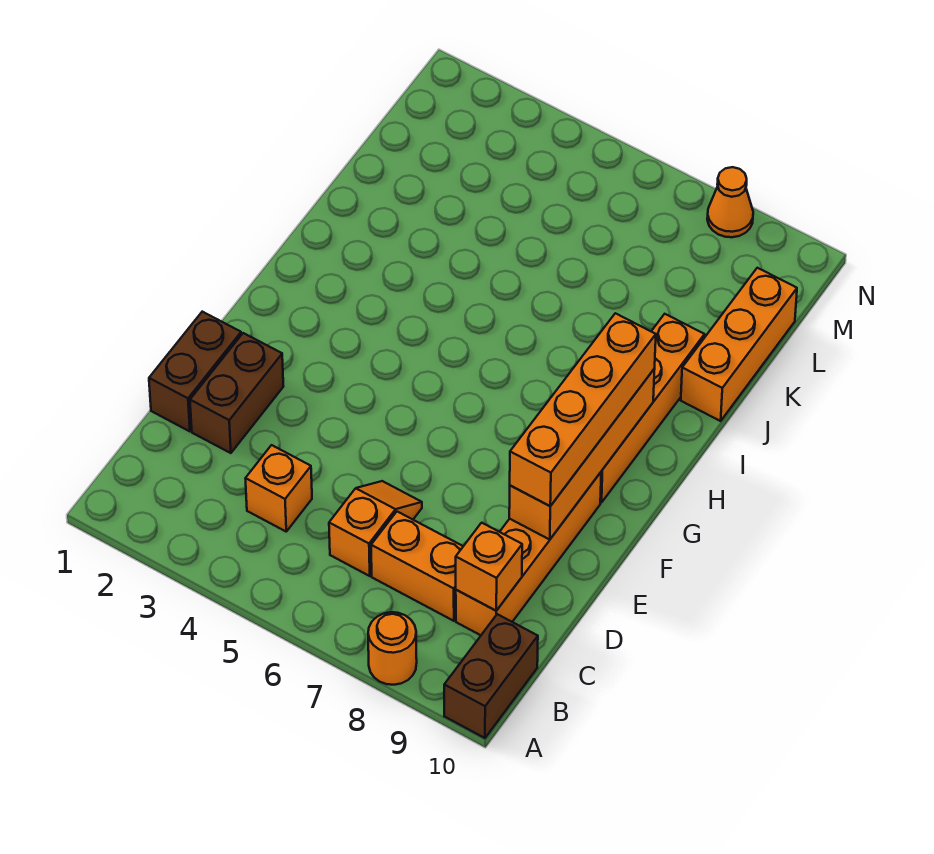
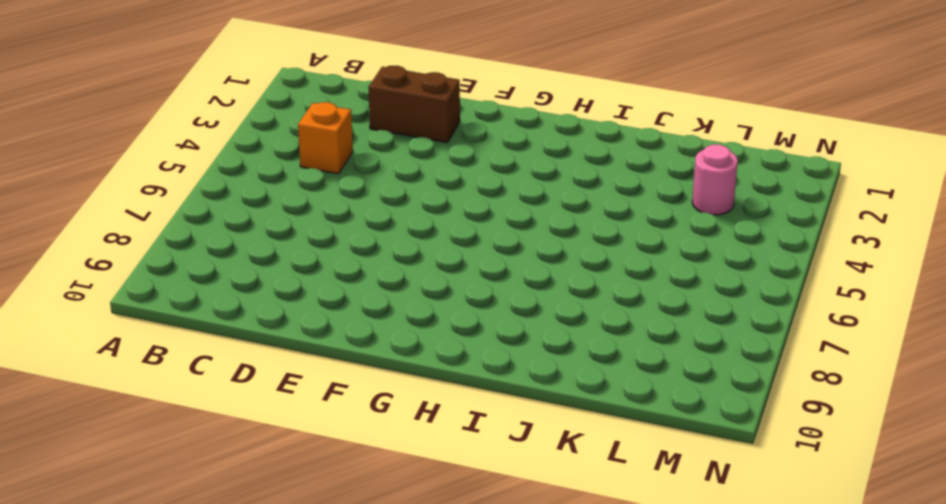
pink 1x1 round brick [692,144,738,215] -> none
none -> orange 1x1 round brick [368,612,417,685]
none -> brown 1x2 brick [444,614,538,738]
none -> orange 1x2 slope [329,481,422,576]

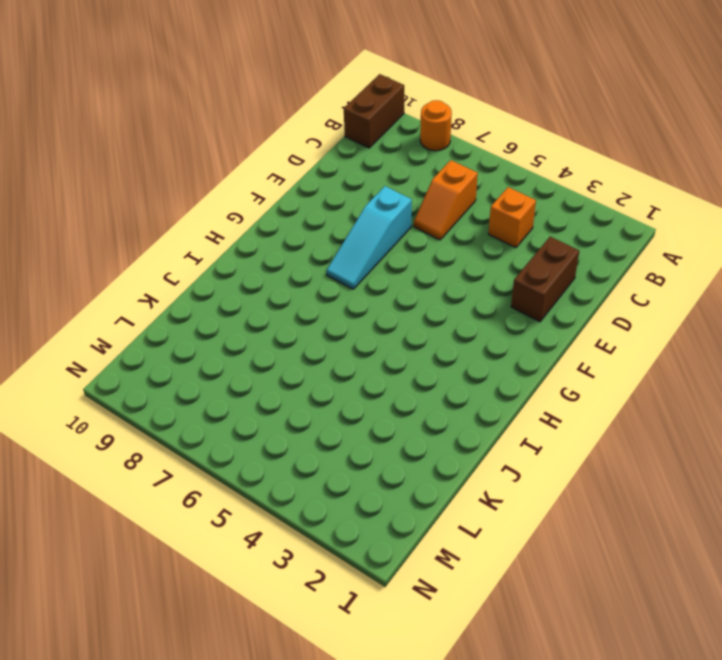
cyan 1x3 slope [326,186,412,289] -> none
none -> orange 1x2 brick [371,512,463,621]
none -> orange 1x4 brick [456,472,601,635]
none -> brown 1x2 brick [149,312,241,431]

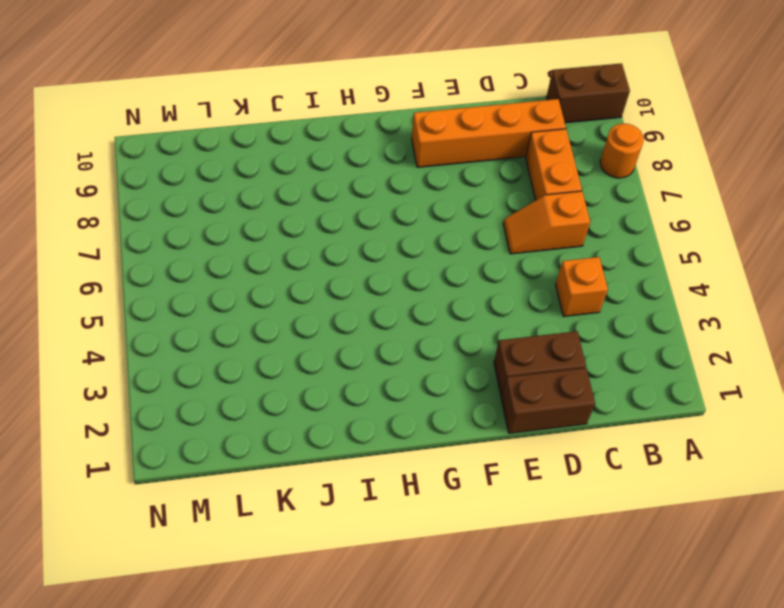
none -> orange 1x4 brick [600,314,705,503]
none -> orange 1x3 brick [681,268,797,421]
none -> orange 1x1 cone [707,167,753,237]

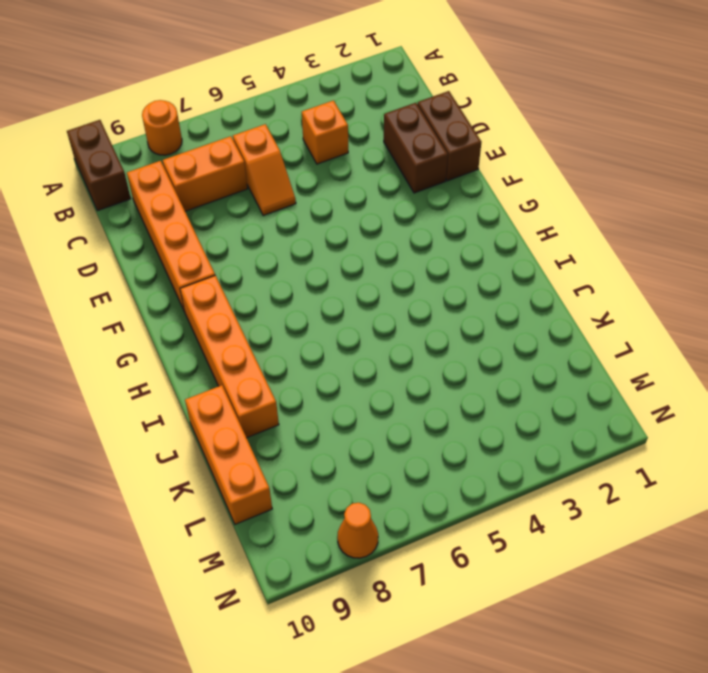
none -> orange 1x1 brick [456,523,522,611]
none -> orange 1x4 brick [509,369,655,539]
none -> orange 1x4 brick [510,313,656,506]

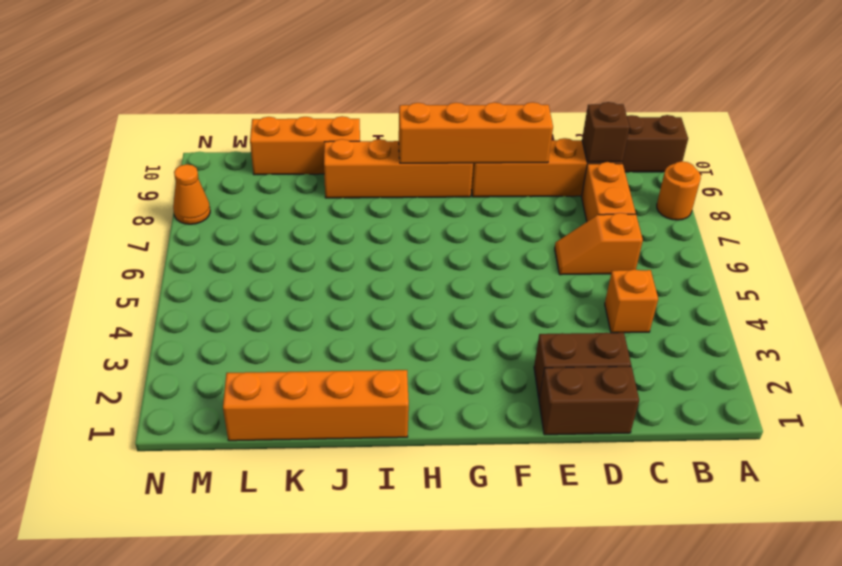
brown 1x1 brick [582,102,630,162] -> orange 1x1 brick [456,523,522,611]
orange 1x4 brick [223,370,409,441] -> orange 1x4 brick moved to [510,313,656,506]

